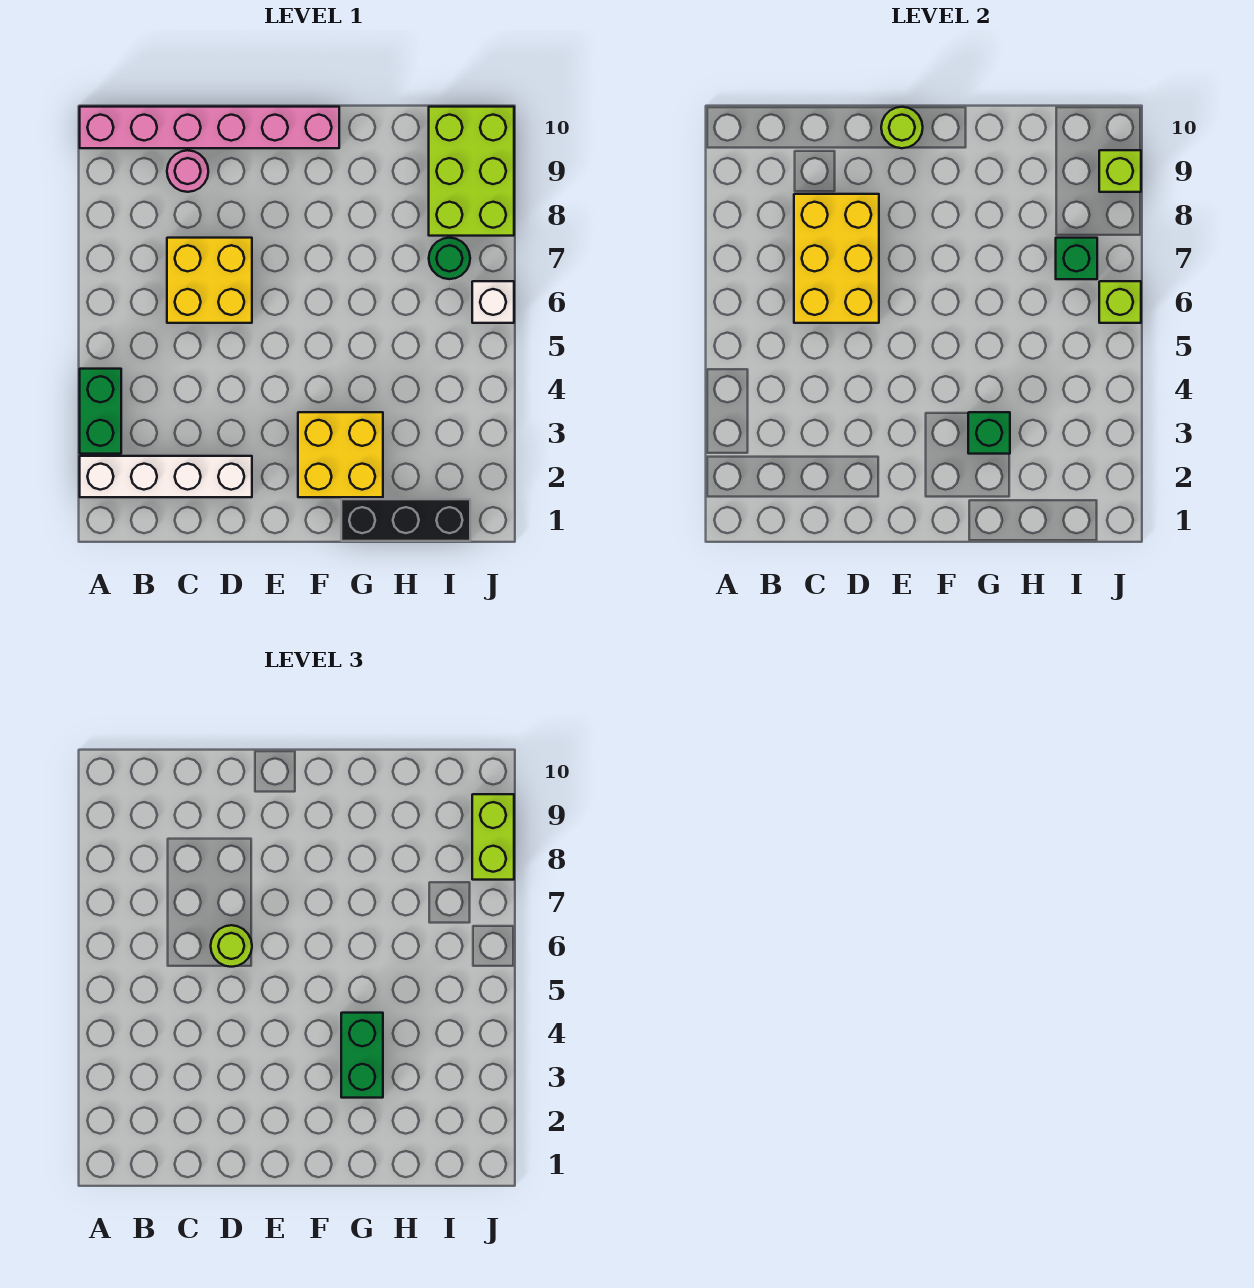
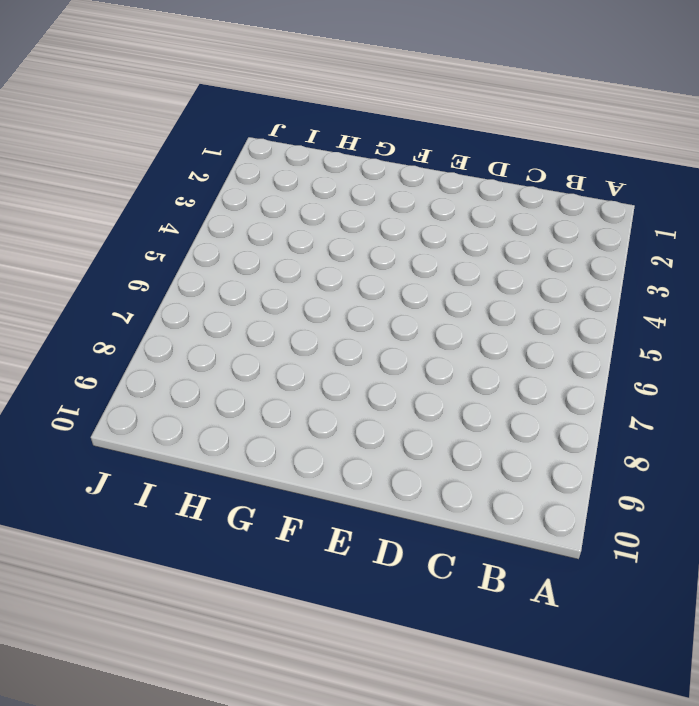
none -> white 1x4 brick [80,456,252,497]
none -> green 1x2 brick [80,369,121,454]
none -> pink 1x6 brick [80,107,339,148]

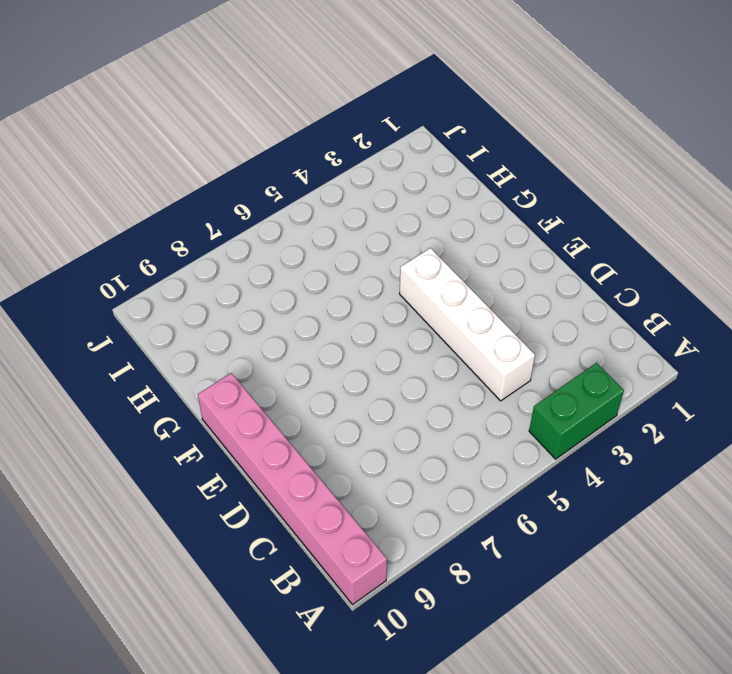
white 1x4 brick [400,248,535,401] -> white 1x4 brick moved to [80,456,252,497]
none -> yellow 2x2 brick [167,238,252,323]
none -> pink 1x1 round brick [167,150,208,192]
none -> yellow 2x2 brick [298,412,383,497]

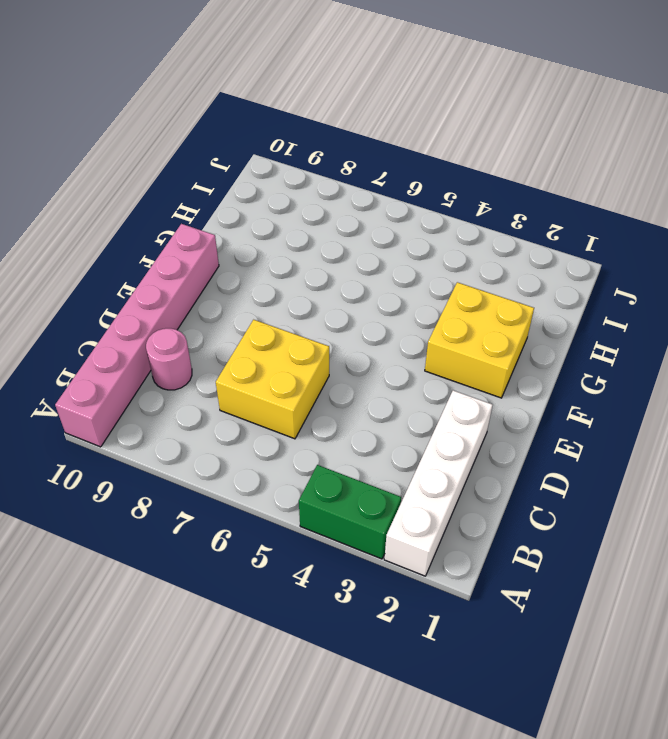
none -> black 1x3 brick [341,499,470,541]
none -> green 1x1 round brick [429,238,470,279]
none -> lime 2x3 brick [429,107,514,236]

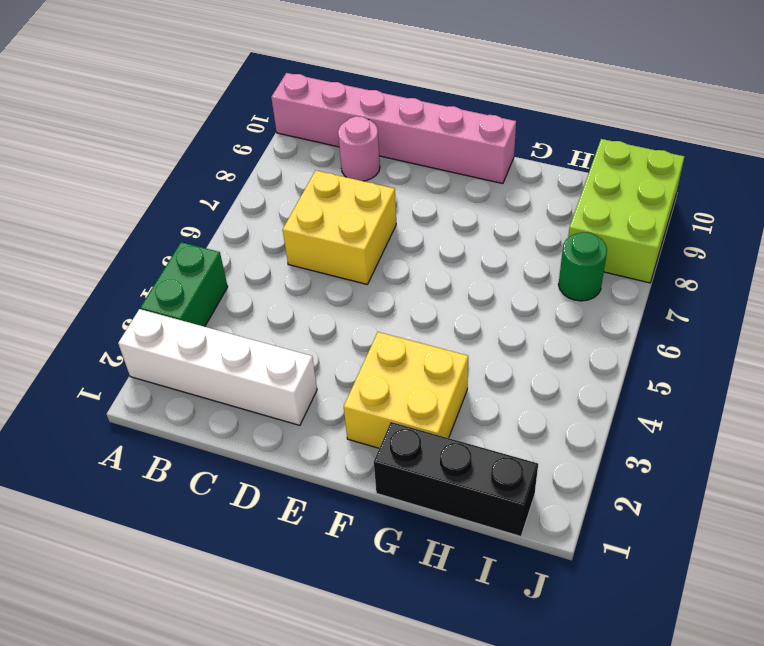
none -> white 1x1 brick [472,281,514,323]
none -> yellow 2x3 brick [794,194,879,323]
none -> lime 1x1 round brick [881,107,923,148]

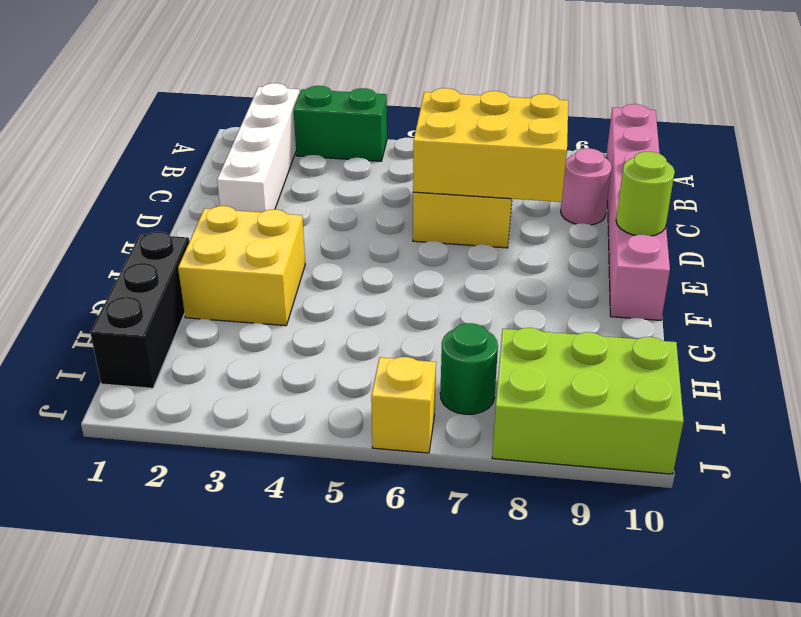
yellow 1x1 brick [371,357,436,453] -> white 1x1 brick [472,281,514,323]
none -> green 1x1 brick [968,412,1010,454]
none -> green 1x1 brick [1056,238,1097,279]
none -> lime 1x1 brick [1099,281,1141,323]

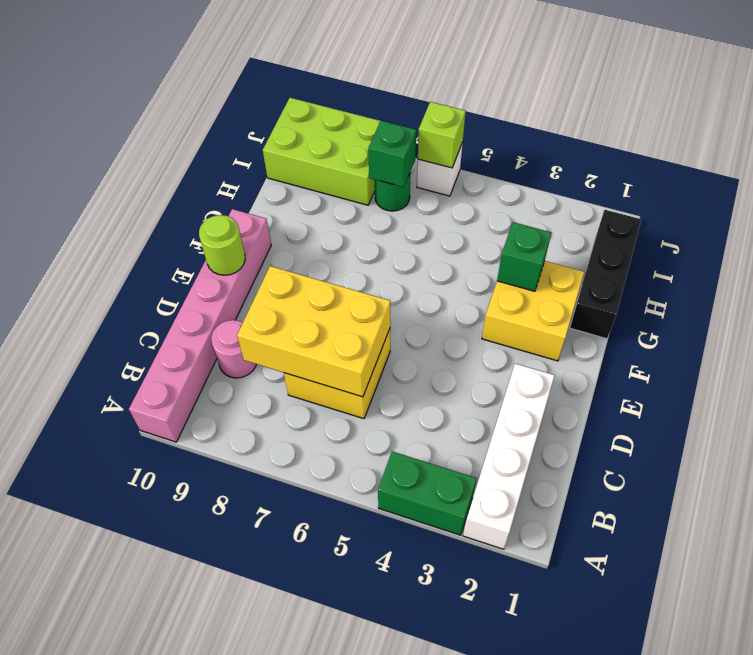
none -> lime 1x1 brick [1099,150,1141,192]
none -> lime 1x1 round brick [211,925,252,967]
none -> green 1x2 brick [341,1013,383,1098]

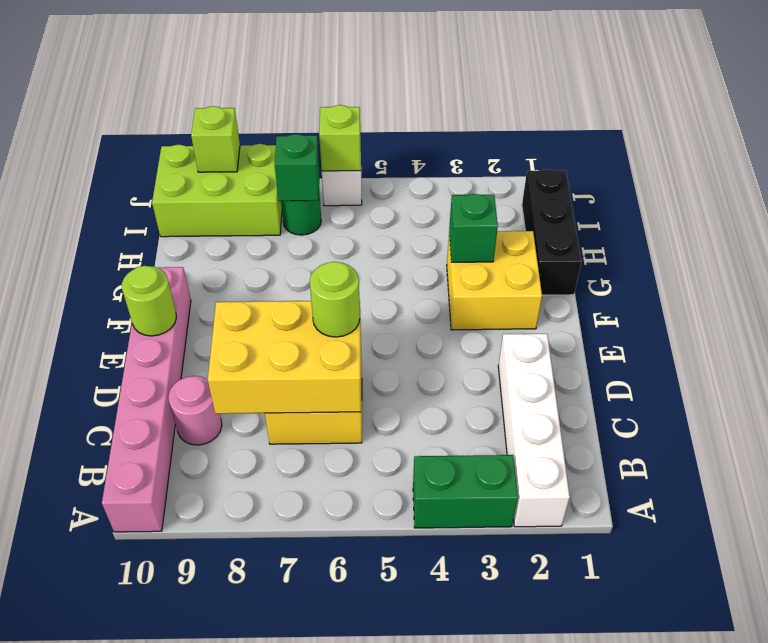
none -> green 1x2 brick [341,1013,383,1098]
none -> lime 1x2 brick [472,794,514,880]

